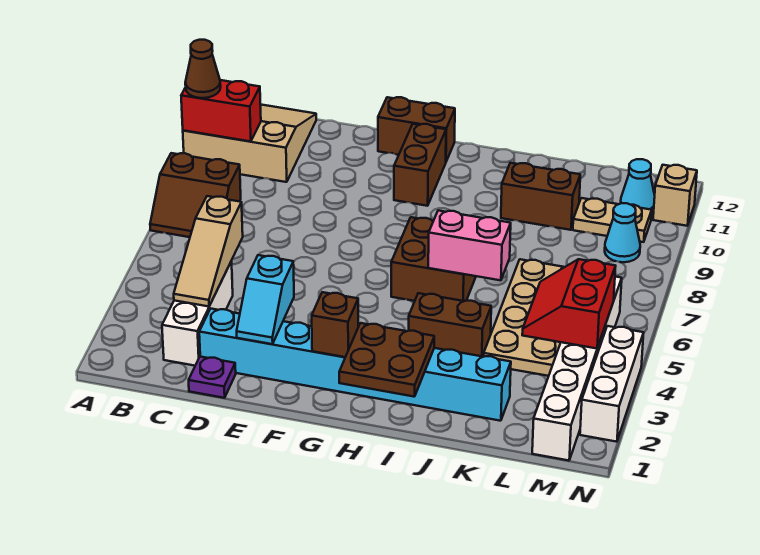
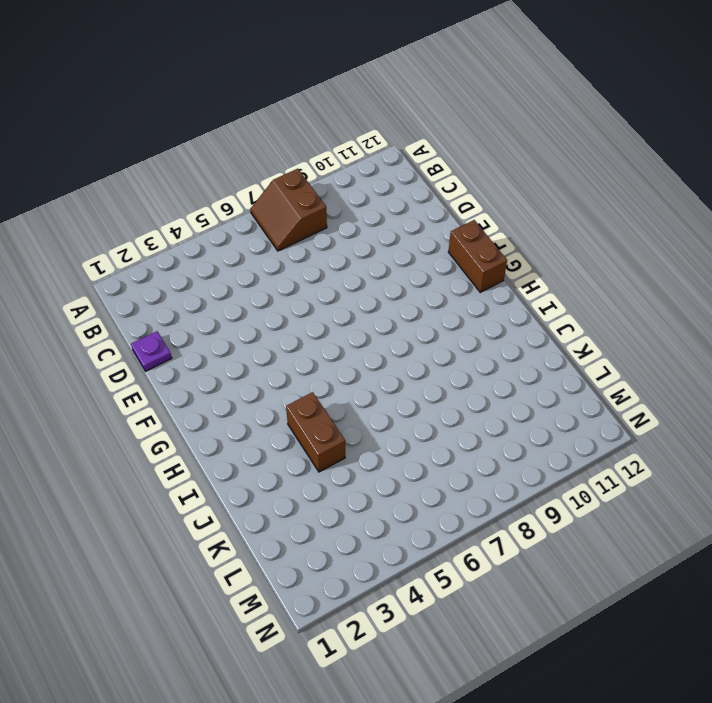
none -> tan 3x3 slope [183,104,316,182]
none -> white 1x3 brick [162,261,233,366]
none -> cyan 1x8 brick [199,309,511,421]

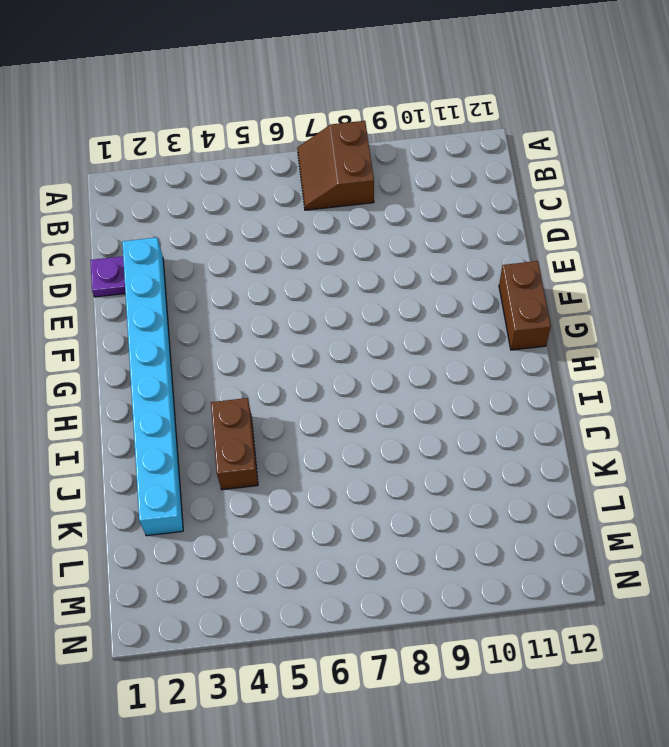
none -> tan 3x3 slope [183,104,316,182]
none -> white 1x3 brick [162,261,233,366]
none -> brown 1x2 brick [394,124,446,206]

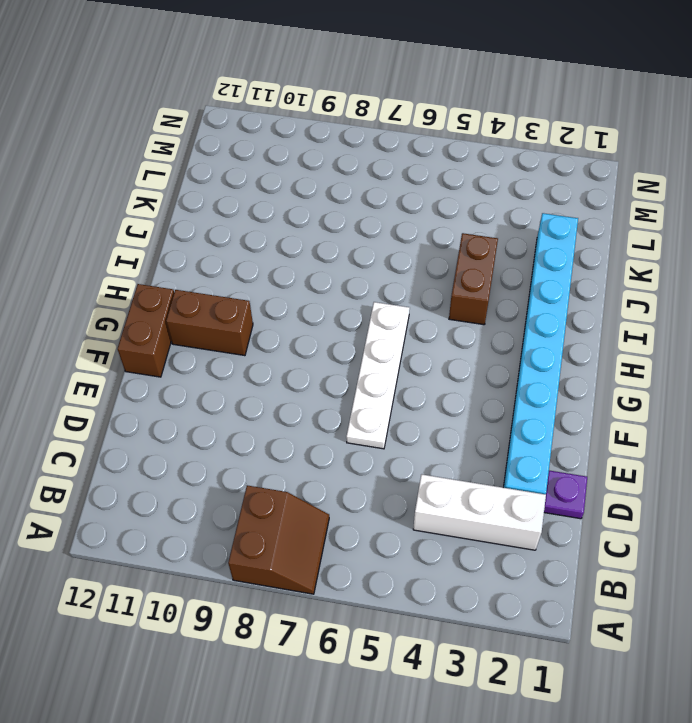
white 1x4 plate [346,302,410,449] -> brown 2x2 brick [391,217,476,301]
none -> tan 3x3 slope [183,104,316,182]
none -> brown 1x2 brick [501,163,580,230]
none -> tan 2x4 plate [484,259,564,376]

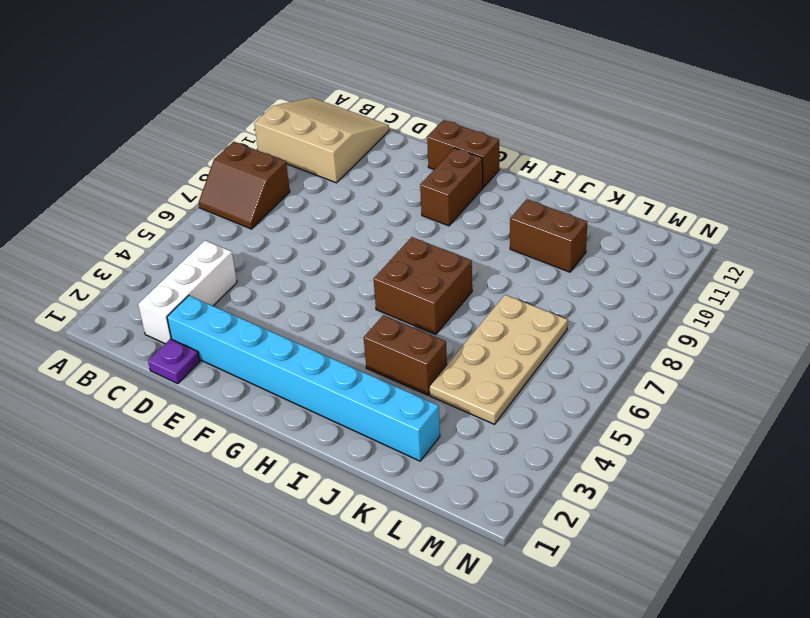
none -> tan 1x2 plate [573,198,652,242]
none -> white 1x6 brick [532,277,622,461]
none -> cyan 1x1 cone [605,203,640,262]

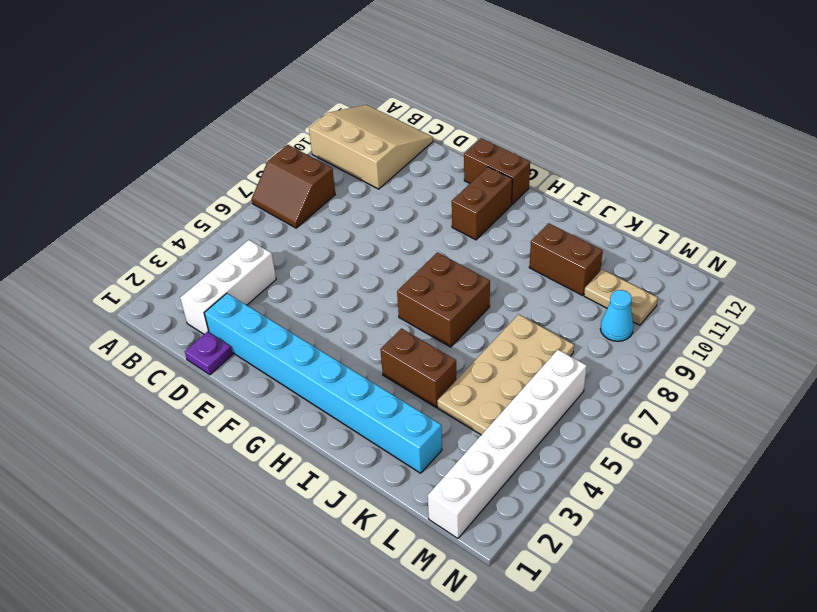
none -> cyan 1x1 cone [621,159,655,214]
none -> white 1x3 brick [580,326,644,442]
none -> tan 1x1 brick [653,165,697,226]

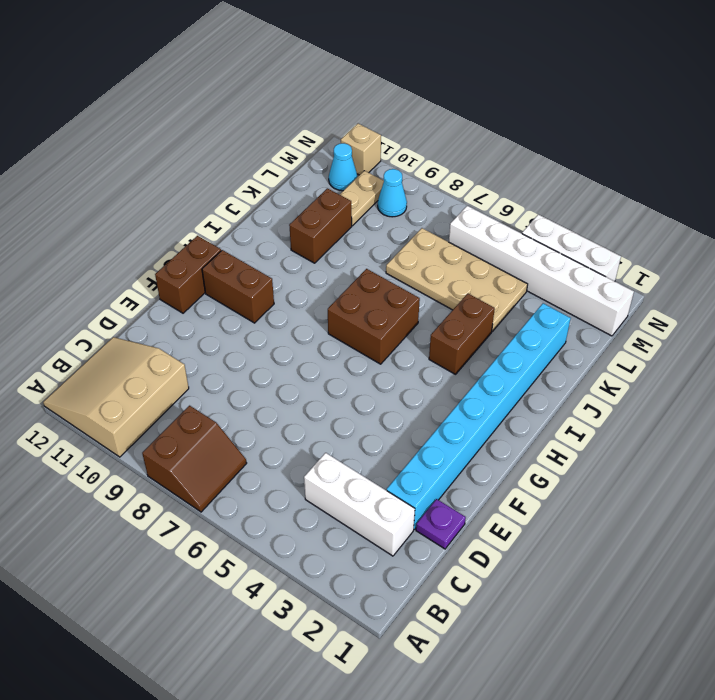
none -> red 1x2 brick [181,80,261,142]
none -> tan 1x3 slope [174,196,243,307]
none -> cyan 1x2 slope [237,255,294,344]

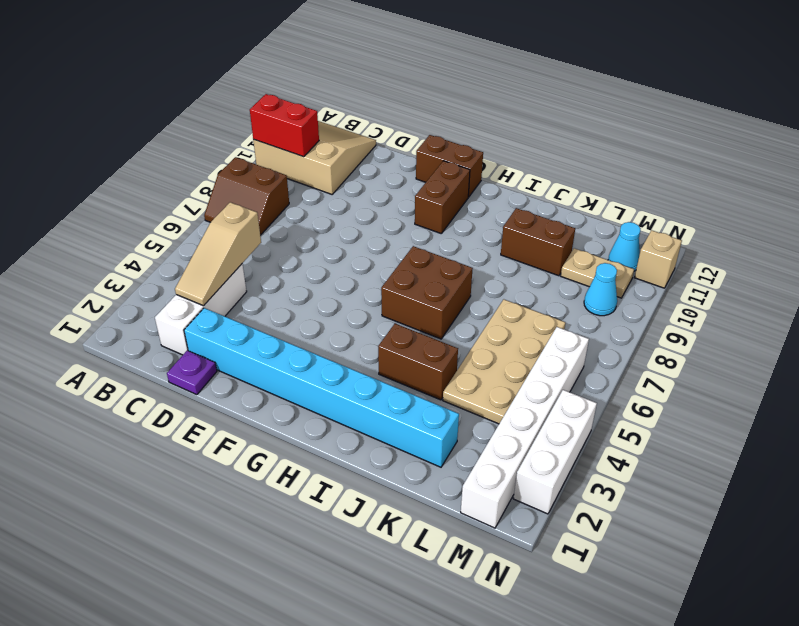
none -> cyan 1x2 slope [237,255,294,344]
none -> brown 1x1 brick [312,292,358,357]
none -> brown 2x2 plate [339,323,434,397]

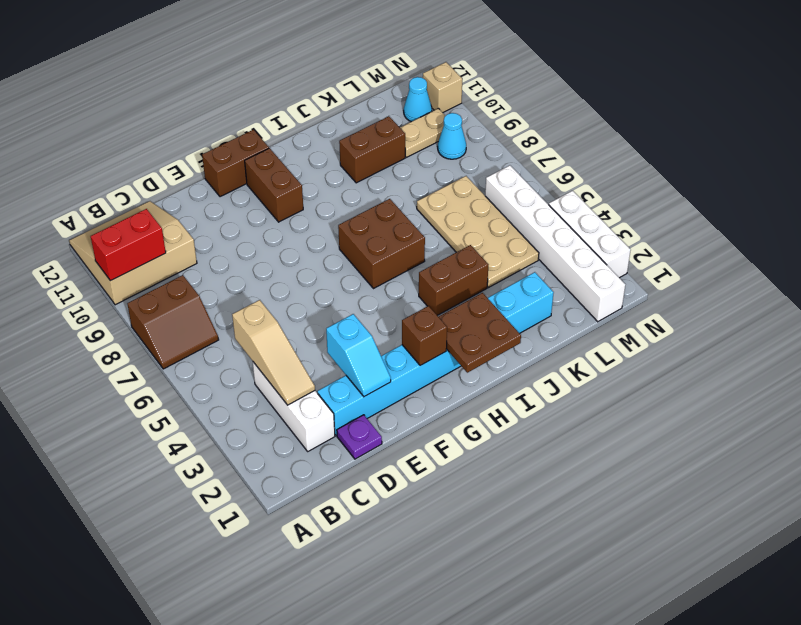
none -> pink 1x2 brick [428,211,511,280]
none -> red 2x2 slope [522,259,616,349]
none -> brown 1x1 cone [185,40,221,98]

